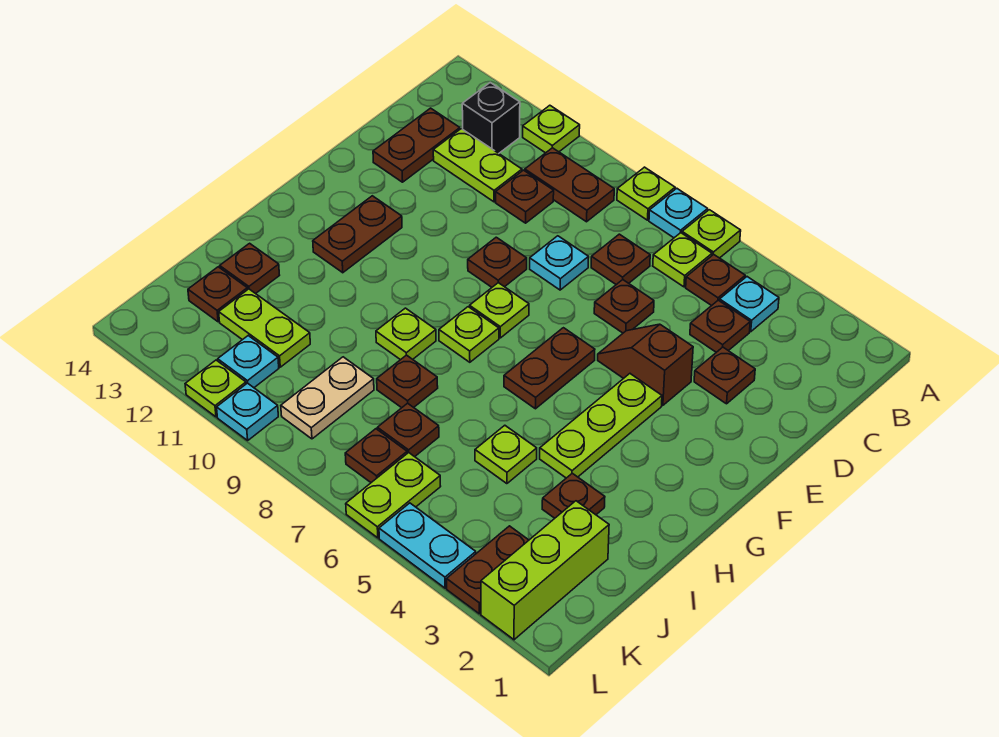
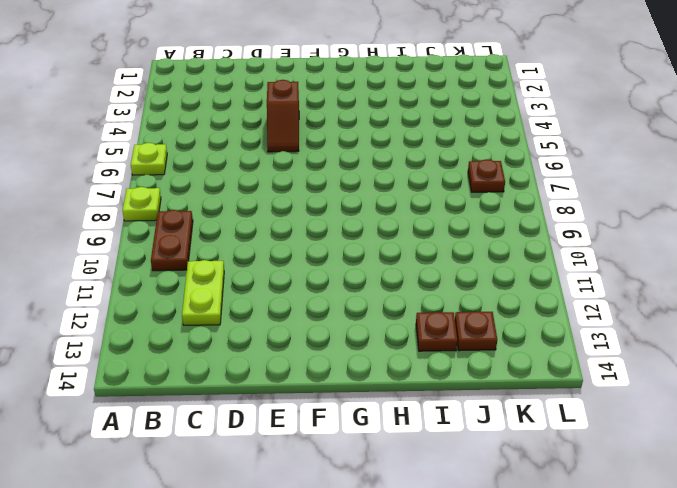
none -> cyan 1x1 plate [649,188,708,238]
none -> lime 1x1 plate [523,105,580,153]
none -> cyan 1x1 plate [720,277,779,332]
none -> brown 1x1 plate [686,254,745,306]

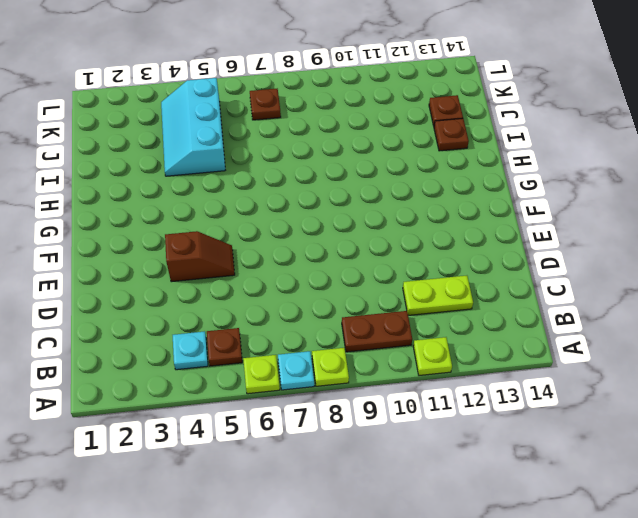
cyan 2x3 slope [161,78,225,176] -> lime 1x1 plate [475,425,537,484]
none -> lime 1x1 plate [653,233,712,287]
none -> black 1x1 brick [462,83,520,153]
none -> brown 1x1 plate [690,300,750,352]
none -> brown 1x1 plate [591,234,650,285]

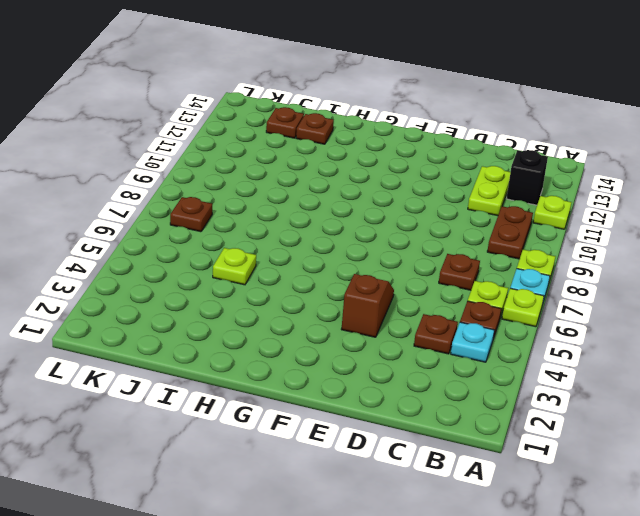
none -> brown 1x1 plate [496,170,554,223]
none -> brown 1x2 plate [373,108,460,182]
none -> brown 1x1 plate [694,347,755,404]
none -> brown 1x1 plate [594,280,654,333]

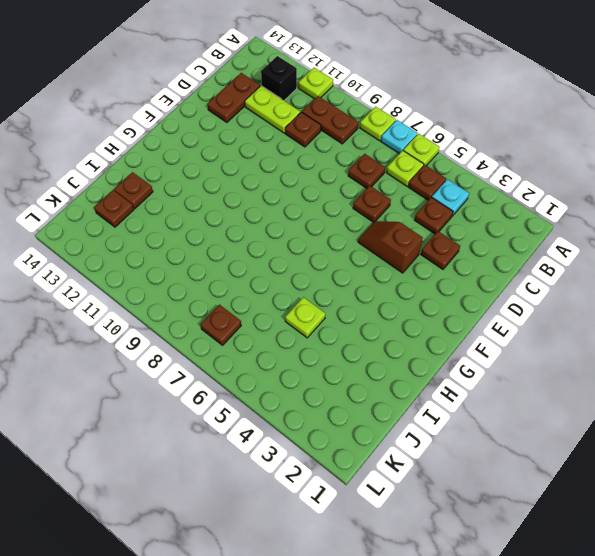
none -> cyan 1x1 plate [530,236,589,290]
none -> brown 1x1 plate [468,237,527,287]
none -> lime 1x3 plate [540,374,662,478]
none -> brown 1x2 plate [504,328,595,409]

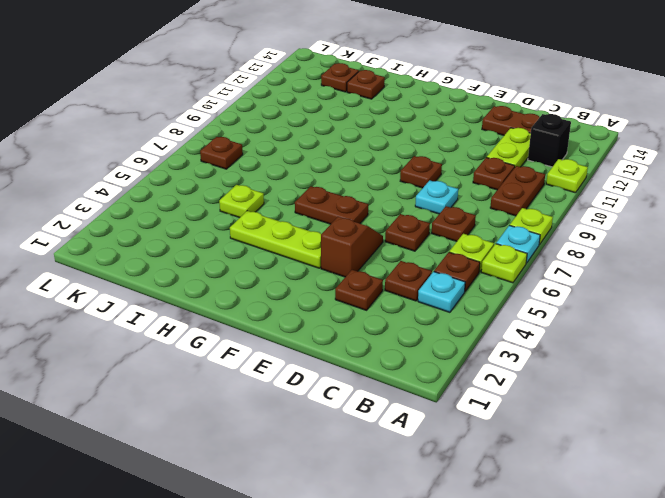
none -> lime 1x1 plate [470,283,529,338]
none -> brown 1x2 plate [313,196,402,273]
none -> lime 1x1 plate [439,307,499,362]
none -> lime 1x1 plate [376,308,436,360]

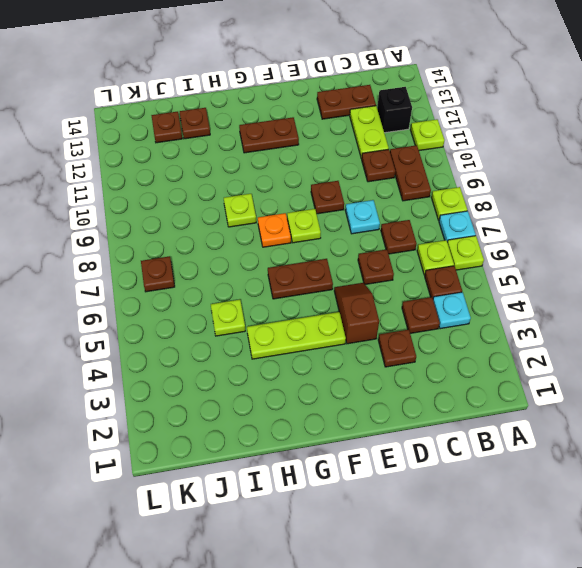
orange 1x1 plate [258,213,291,247] -> lime 1x1 plate [439,307,499,362]
none -> brown 1x1 plate [542,473,605,518]
none -> brown 1x1 plate [377,355,438,408]
none -> lime 1x3 brick [481,501,609,640]
none -> brown 1x1 plate [377,403,439,457]

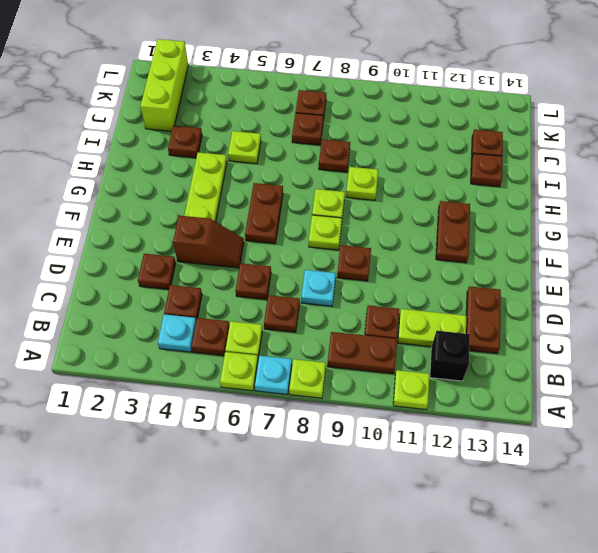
none -> tan 1x2 plate [281,357,374,439]
none -> lime 1x2 plate [219,289,310,367]
none -> brown 1x2 plate [447,526,529,614]
none -> lime 1x2 plate [346,453,441,538]

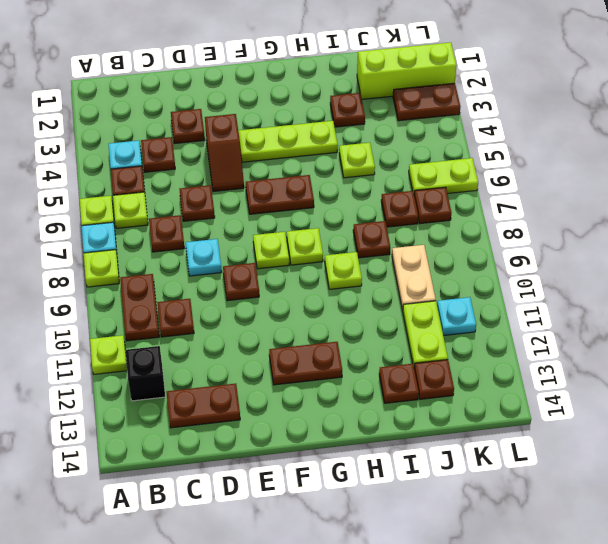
tan 1x2 plate [392,245,436,310] -> tan 1x2 plate turned to [281,357,374,439]
none -> lime 1x2 plate [433,129,522,202]
none -> cyan 1x2 plate [379,503,476,588]
none -> cyan 1x1 plate [217,383,278,440]
none -> lime 1x1 plate [185,360,246,417]

